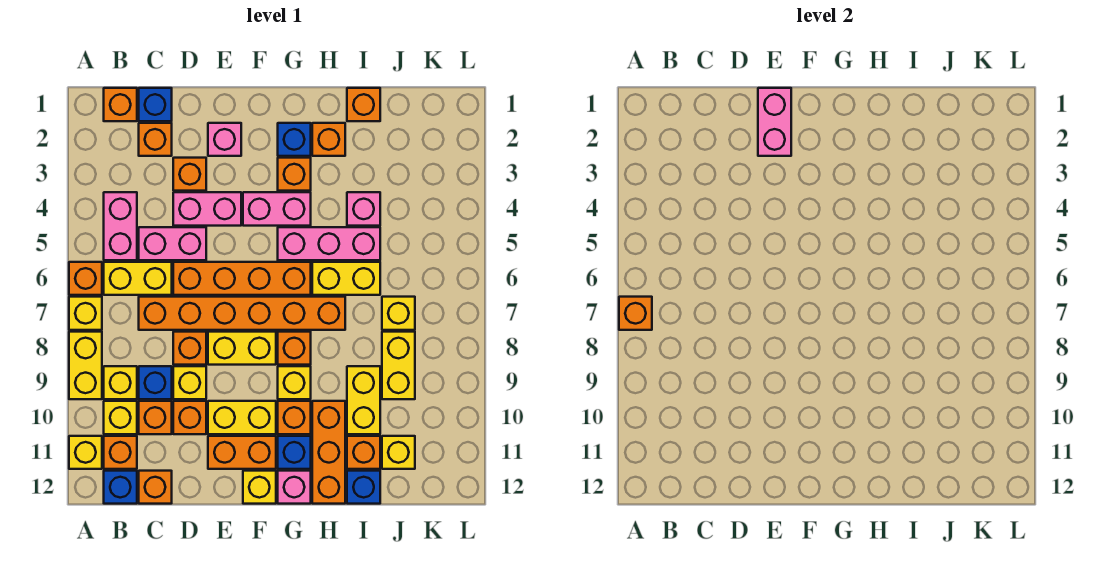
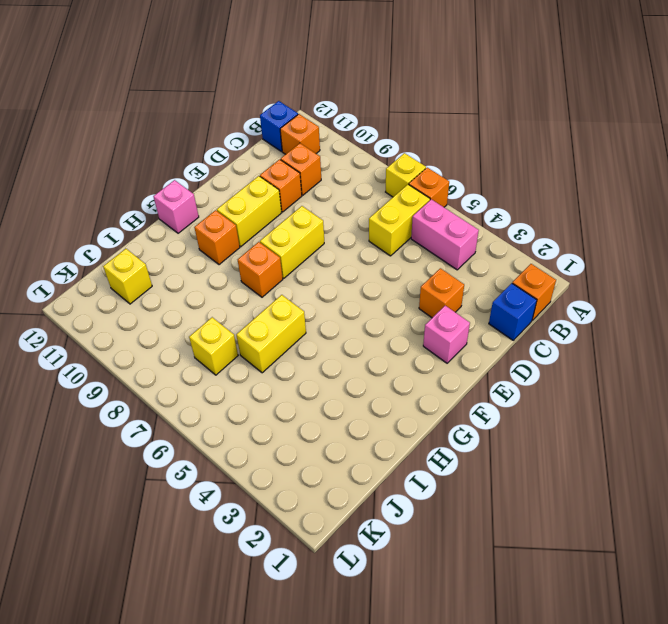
none -> yellow 1x2 brick [69,332,102,399]
none -> yellow 1x1 brick [69,436,102,469]
none -> yellow 1x1 brick [104,366,137,399]
none -> yellow 1x1 brick [104,401,137,434]

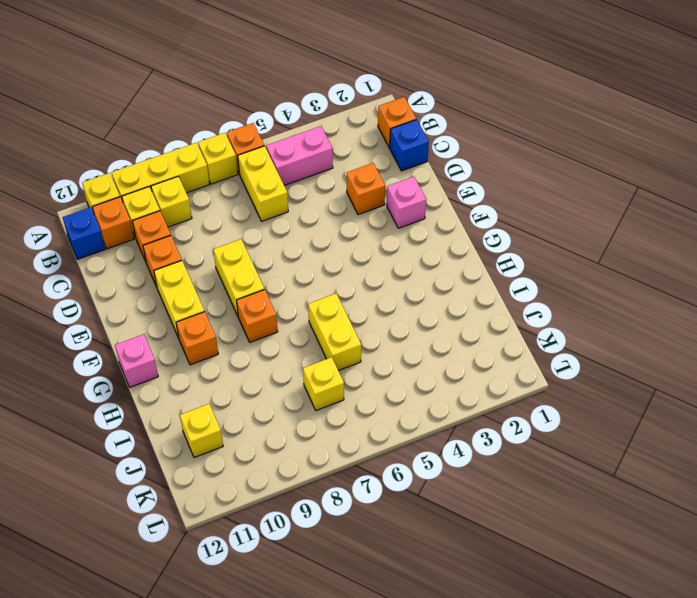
yellow 1x3 brick [111,143,210,201] -> yellow 1x2 brick [69,332,102,399]
none -> orange 1x1 brick [139,123,172,156]
none -> pink 1x2 brick [139,227,206,260]
none -> orange 1x6 brick [139,297,345,330]
none -> blue 1x1 brick [139,366,172,399]

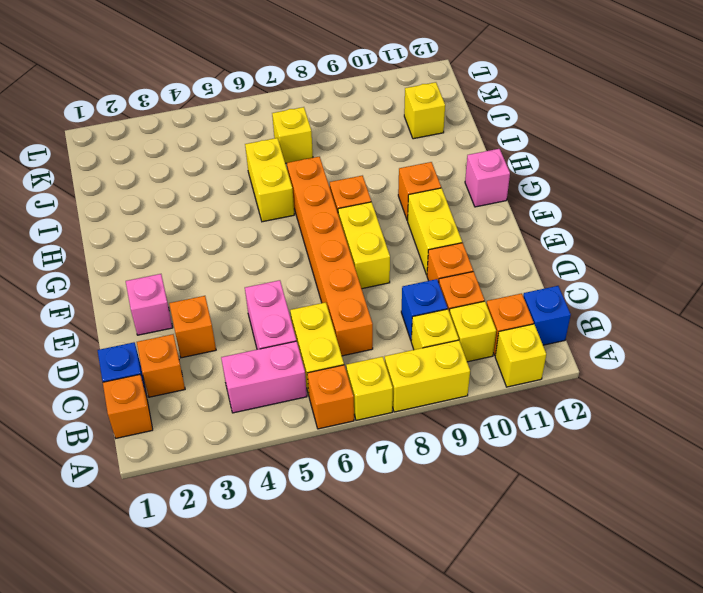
none -> orange 1x1 brick [139,471,172,504]
none -> pink 1x2 brick [173,192,241,226]
none -> orange 1x4 brick [173,262,311,295]
none -> orange 1x1 brick [173,332,206,365]

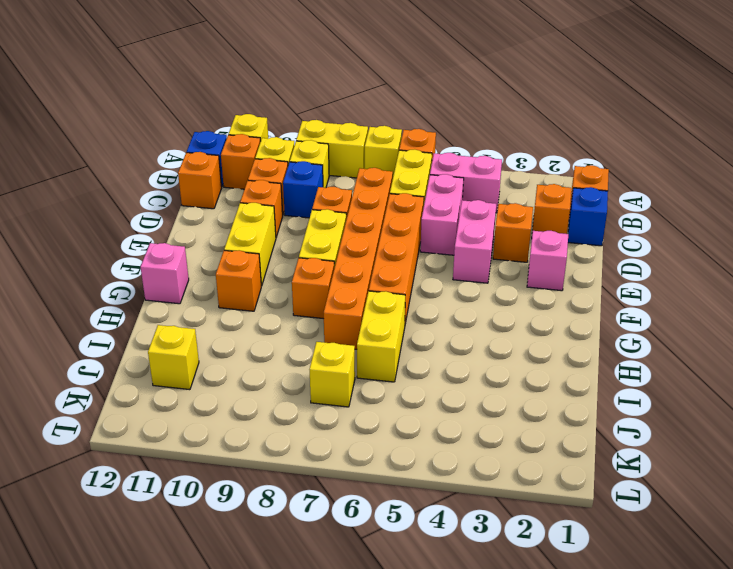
none -> yellow 1x1 brick [173,366,206,399]
none -> orange 1x2 brick [208,436,276,469]
none -> pink 1x2 brick [243,192,311,226]
none -> yellow 1x1 brick [243,471,276,504]

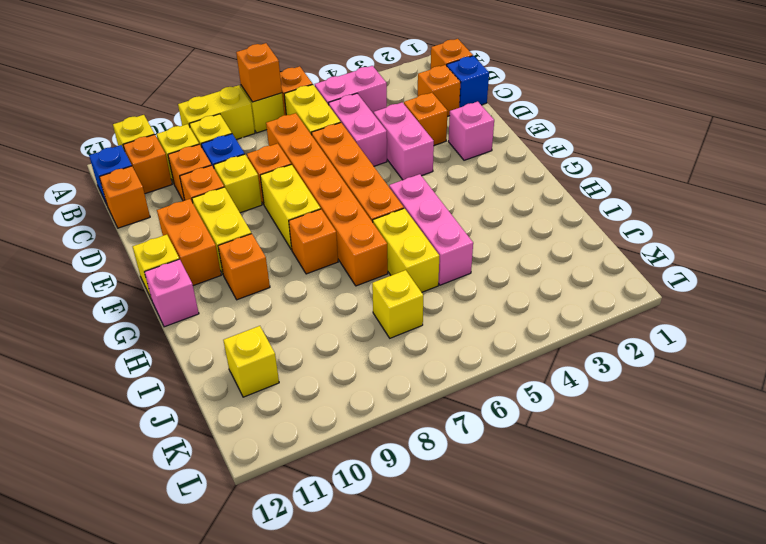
none -> pink 1x2 brick [243,192,311,226]
none -> blue 1x1 brick [278,123,311,156]
none -> orange 1x1 brick [278,158,311,191]
none -> yellow 1x1 brick [278,366,311,399]

